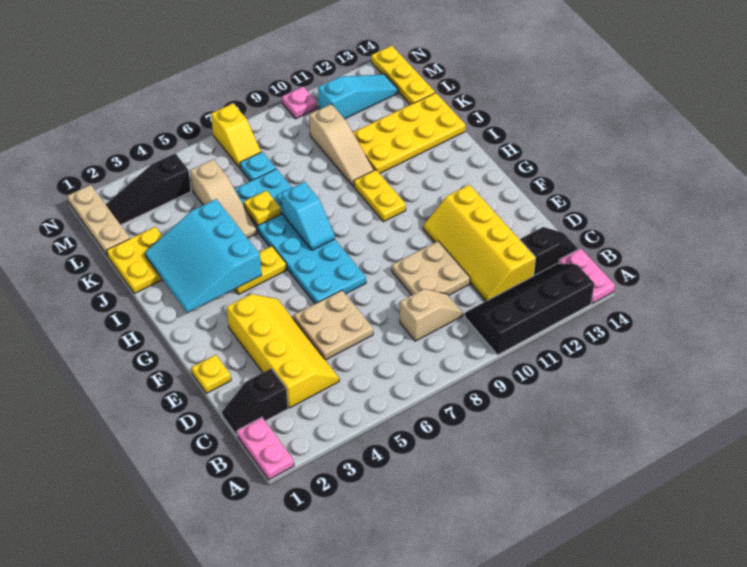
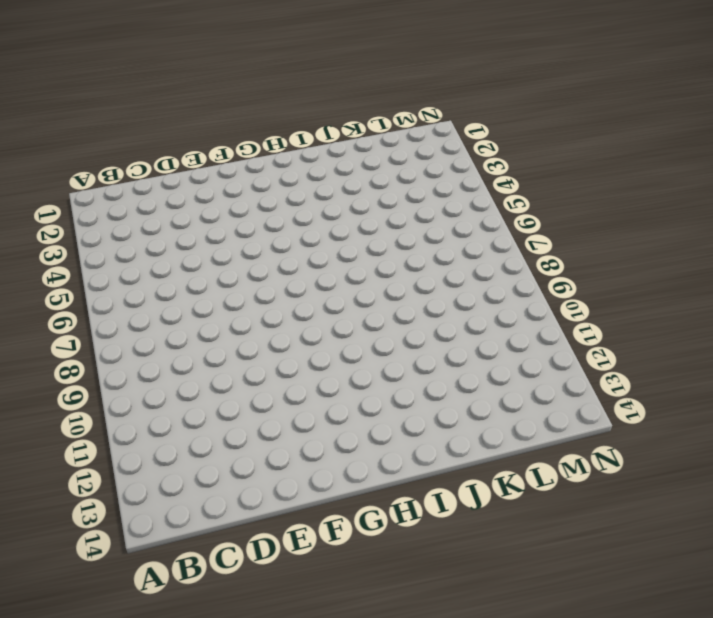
none -> pink 1x2 plate [237,418,294,480]
none -> black 2x4 slope [464,263,594,355]
none -> pink 1x2 plate [559,248,615,303]

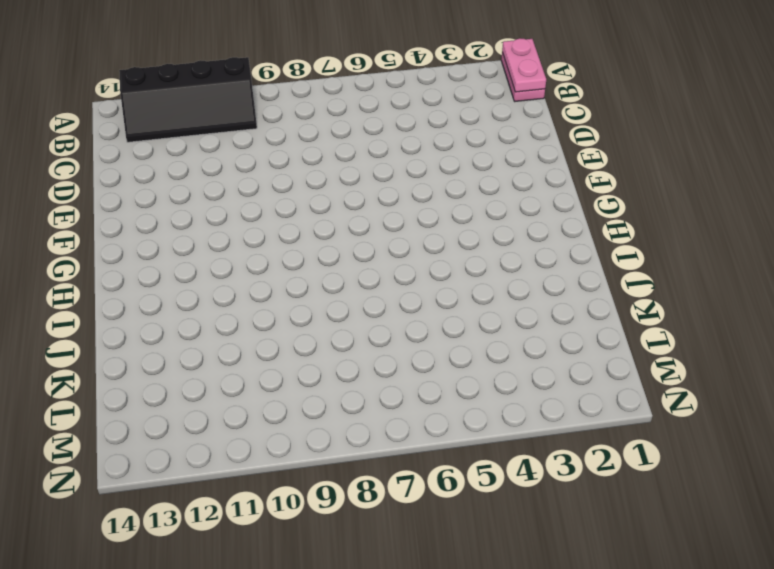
pink 1x2 plate [502,38,546,92] -> pink 1x2 plate moved to [559,248,615,303]
none -> black 1x2 slope [222,368,288,436]
none -> yellow 2x4 slope [227,294,339,408]
none -> tan 1x2 slope [400,289,463,341]

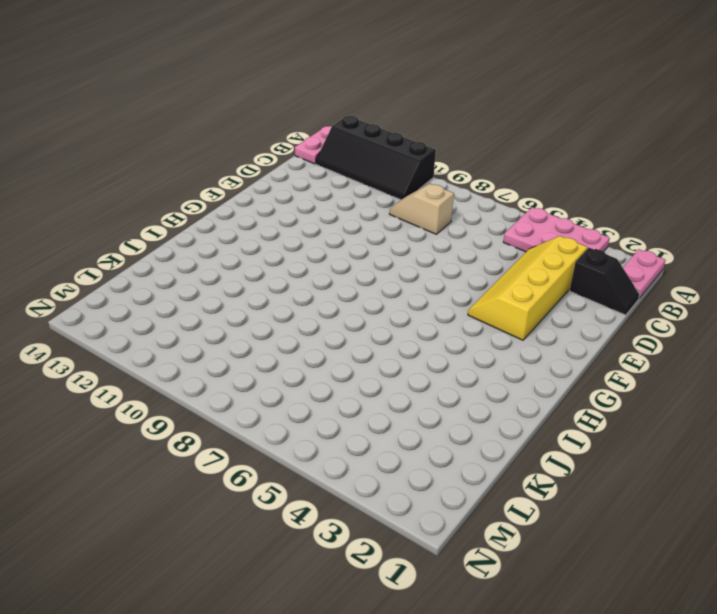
pink 2x3 plate [503,207,610,252] -> none
none -> yellow 2x4 slope [423,185,536,301]
none -> black 1x2 slope [520,227,578,276]
none -> tan 2x2 plate [294,290,373,360]

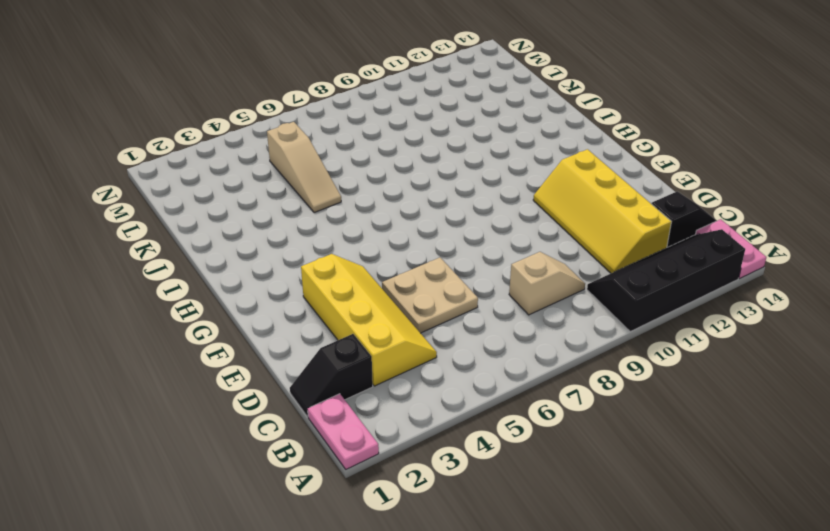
none -> tan 2x2 plate [392,241,470,296]
none -> yellow 1x1 plate [191,355,231,393]
none -> cyan 2x6 plate [235,169,366,304]

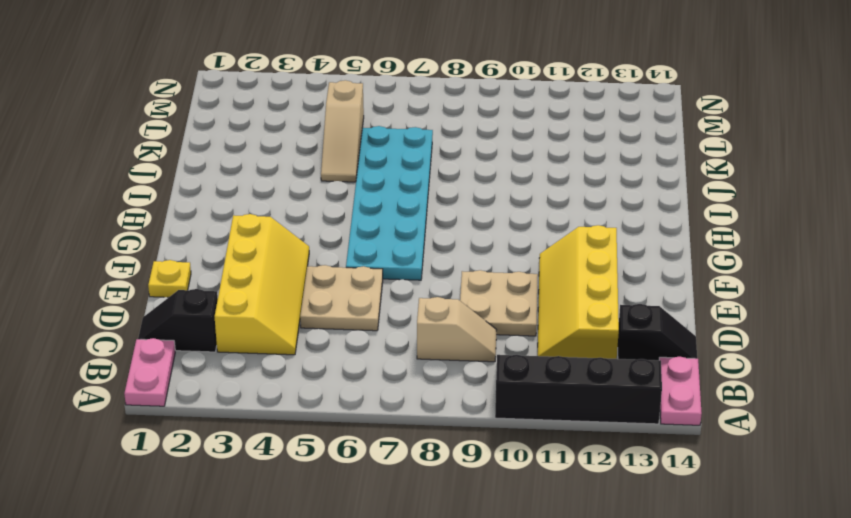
none -> yellow 1x2 plate [235,246,287,294]
none -> yellow 1x2 plate [354,170,406,222]
none -> yellow 2x2 plate [107,227,163,293]

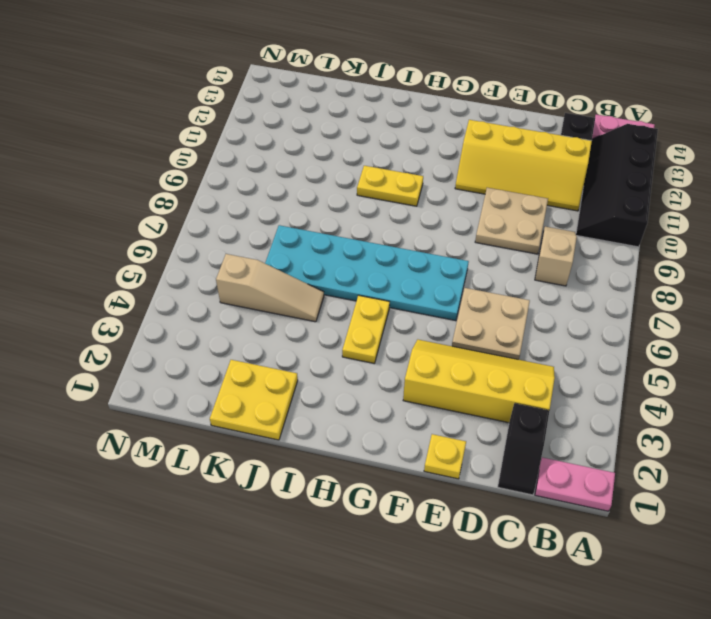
none -> tan 1x3 slope [309,104,374,186]
none -> yellow 2x4 plate [353,93,466,174]
none -> tan 1x3 plate [67,185,130,256]

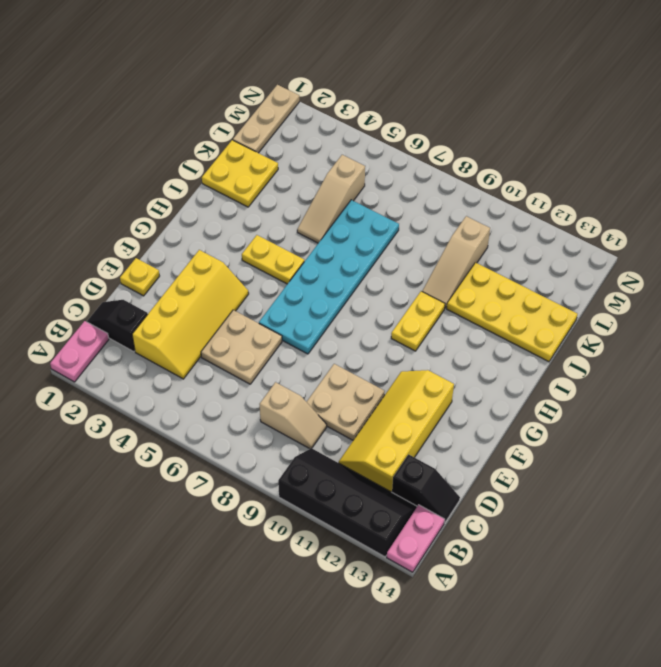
none -> cyan 1x1 plate [240,152,276,181]
none -> yellow 1x3 plate [371,46,435,105]
none -> black 1x3 slope [106,153,191,225]

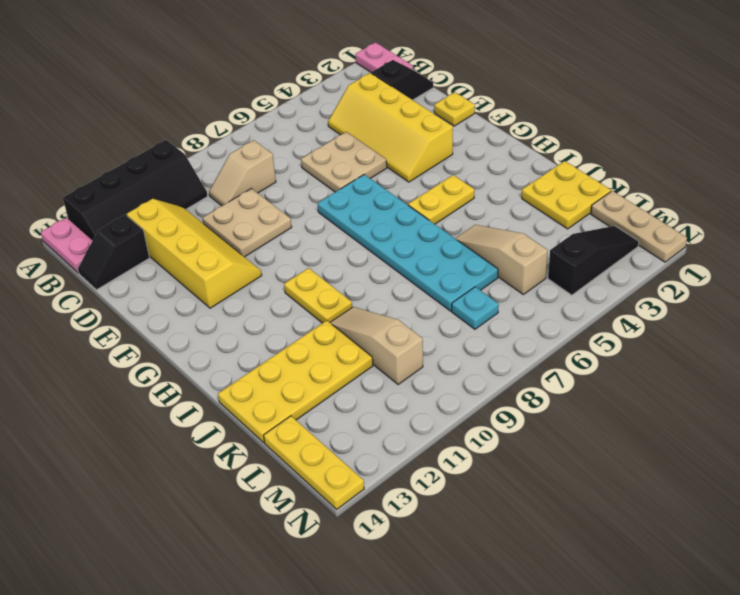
none -> yellow 1x2 slope [211,103,261,168]
none -> cyan 1x3 slope [318,74,398,119]
none -> pink 1x1 plate [282,87,317,119]

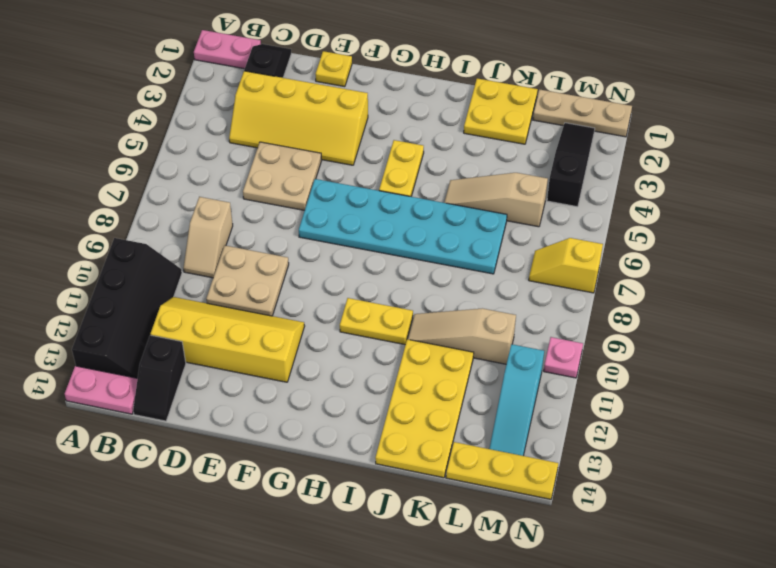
none -> cyan 1x1 plate [240,152,276,181]
none -> cyan 3x3 slope [145,199,262,313]
none -> cyan 1x2 slope [282,182,335,250]

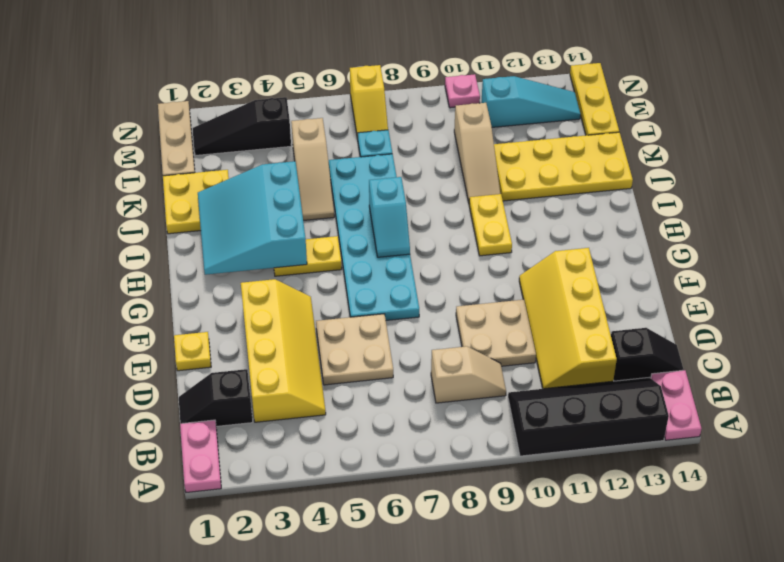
none -> yellow 1x1 plate [244,191,281,225]

